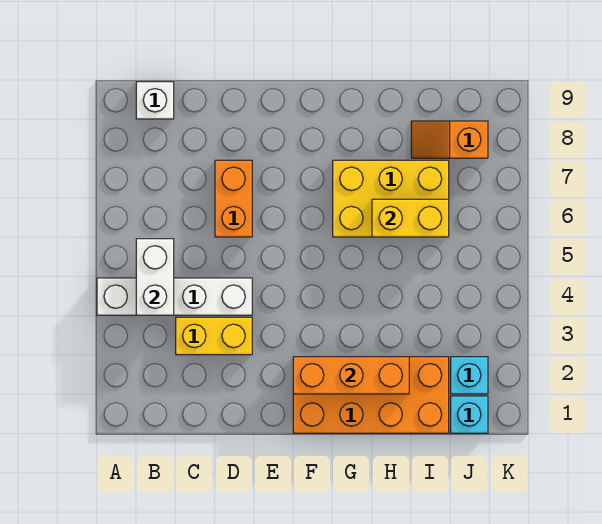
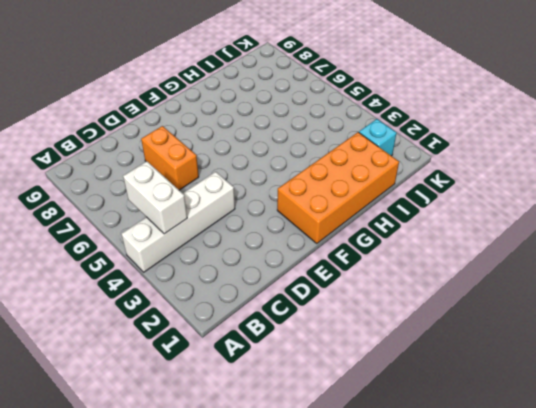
none -> white 1x1 brick [136,82,174,119]
none -> yellow 1x2 brick [176,317,252,355]
none -> yellow 2x3 brick [333,160,449,237]

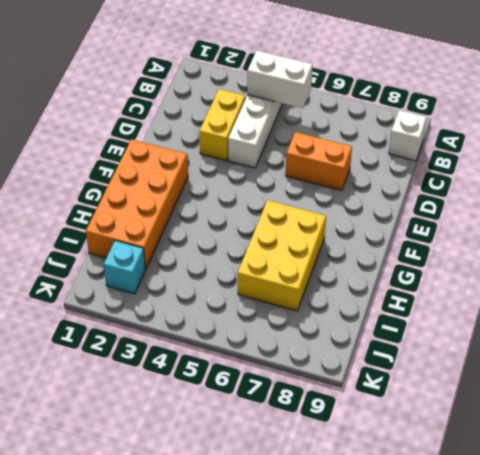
none -> orange 1x2 slope [411,121,488,158]
none -> cyan 1x1 brick [451,396,488,433]
none -> orange 1x3 brick [293,357,409,394]

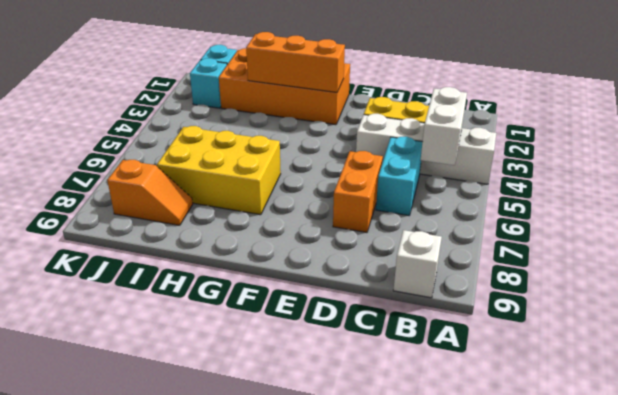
cyan 1x2 brick [376,137,422,215] -> none
none -> yellow 1x2 brick [372,199,449,237]

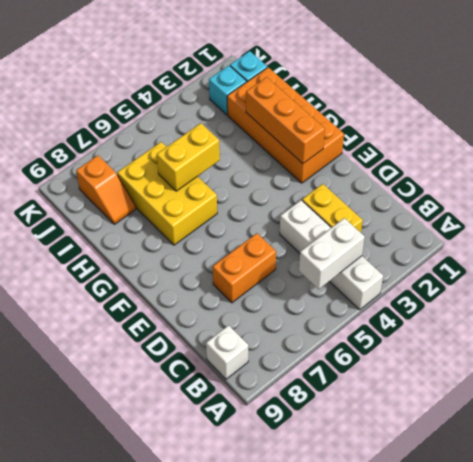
yellow 1x2 brick [157,123,220,191] -> yellow 1x2 brick turned to [372,199,449,237]

